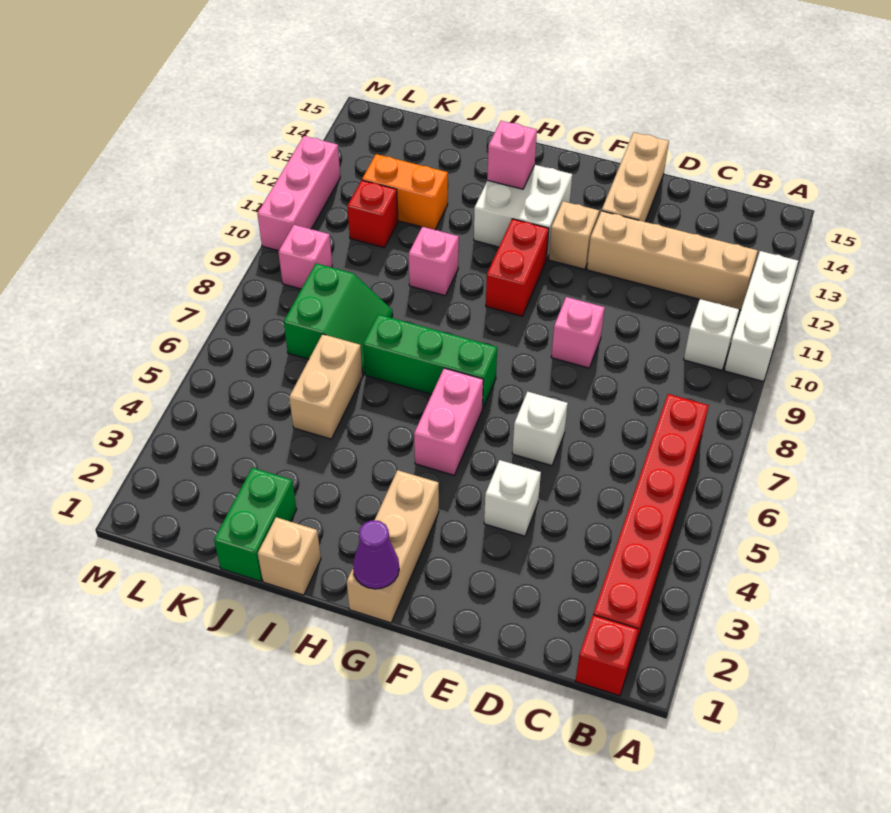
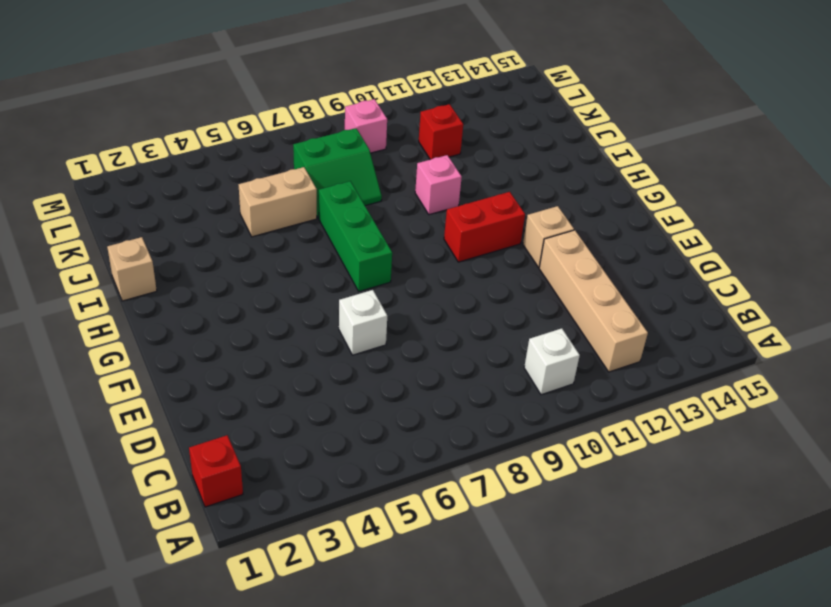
none -> white 1x3 brick [725,251,798,381]
none -> red 1x6 brick [593,394,709,650]
none -> white 1x1 brick [484,460,541,536]

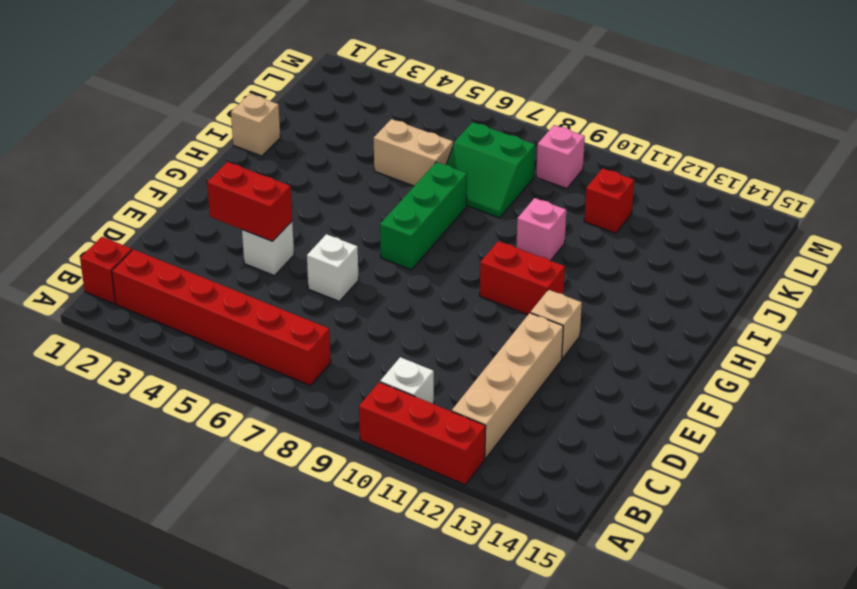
red 1x3 brick [359,382,486,485] -> white 1x3 brick [725,251,798,381]
red 1x2 brick [207,162,292,241] -> none
none -> pink 1x1 brick [551,297,605,368]
none -> tan 1x3 brick [602,132,669,222]
none -> tan 1x3 brick [347,470,439,623]

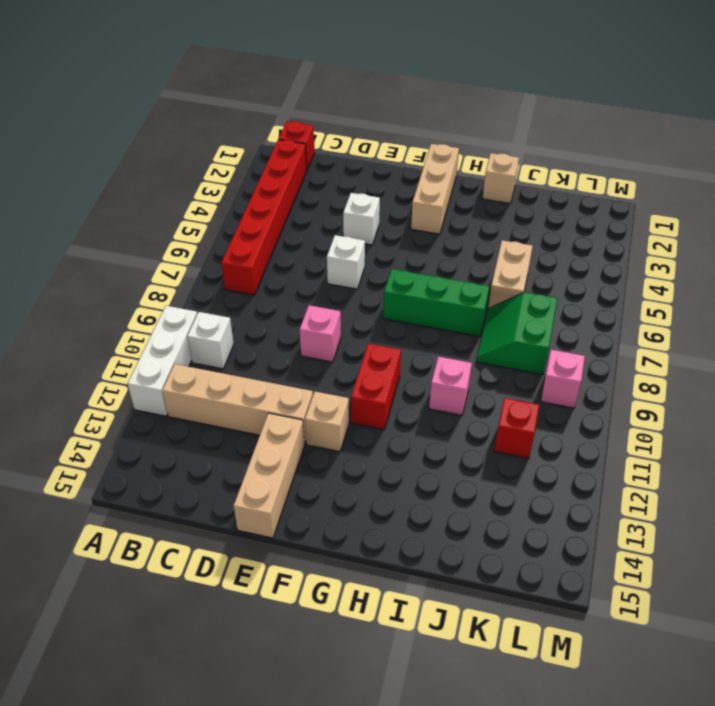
none -> pink 1x2 brick [414,368,483,475]
none -> white 2x2 brick [474,165,572,258]
none -> green 1x2 brick [214,468,297,581]

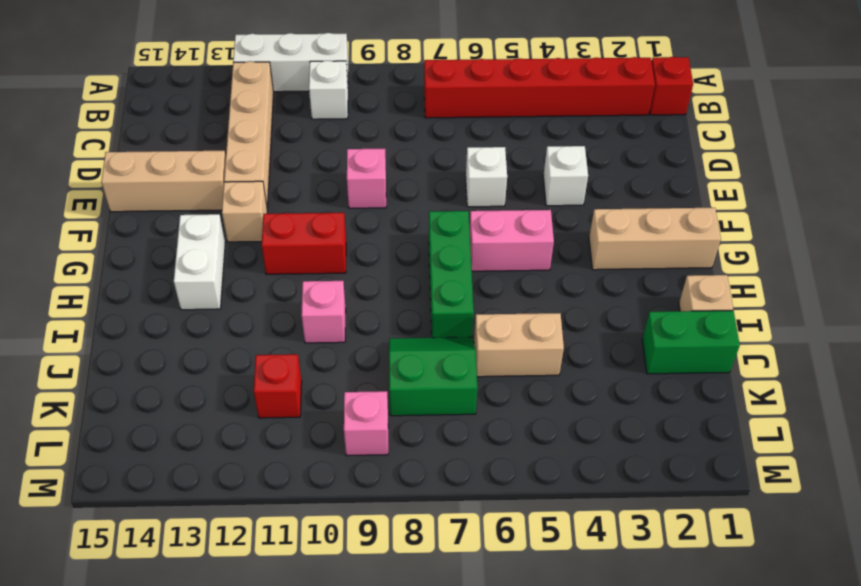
white 1x2 brick [174,214,225,310] -> white 2x2 brick [474,165,572,258]
none -> orange 1x2 brick [362,154,448,230]
none -> pink 1x3 brick [258,136,340,251]
none -> purple 1x1 cone [353,520,399,589]

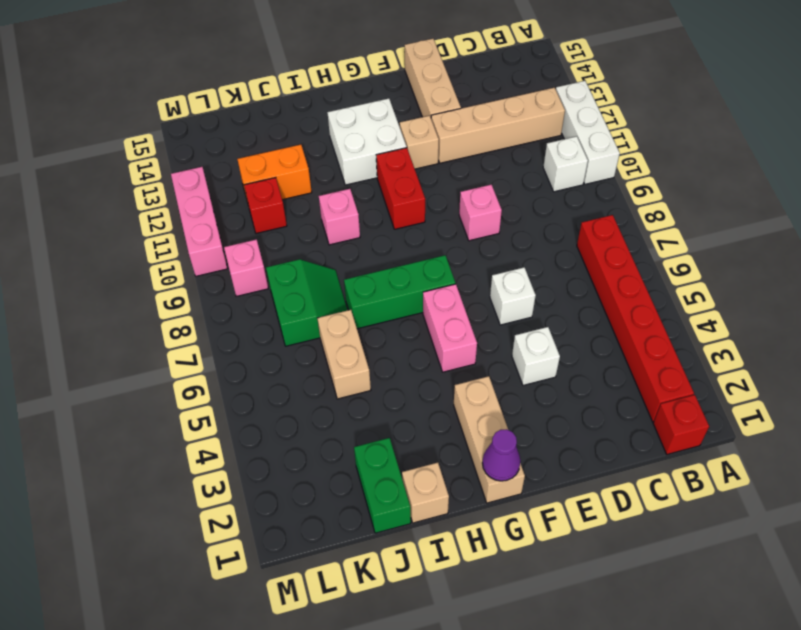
none -> pink 1x1 brick [487,121,537,189]

